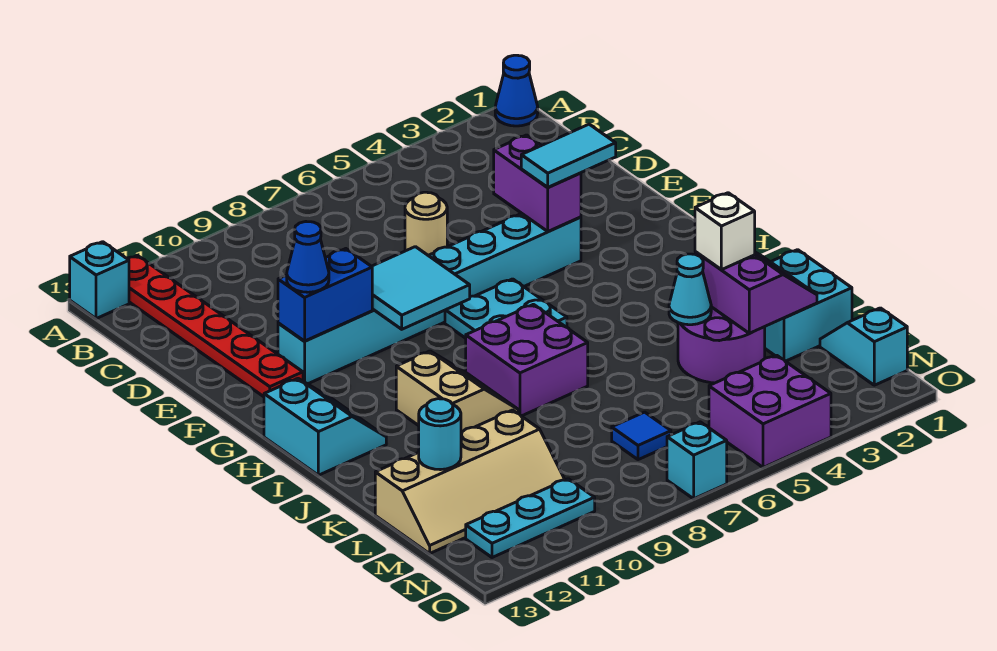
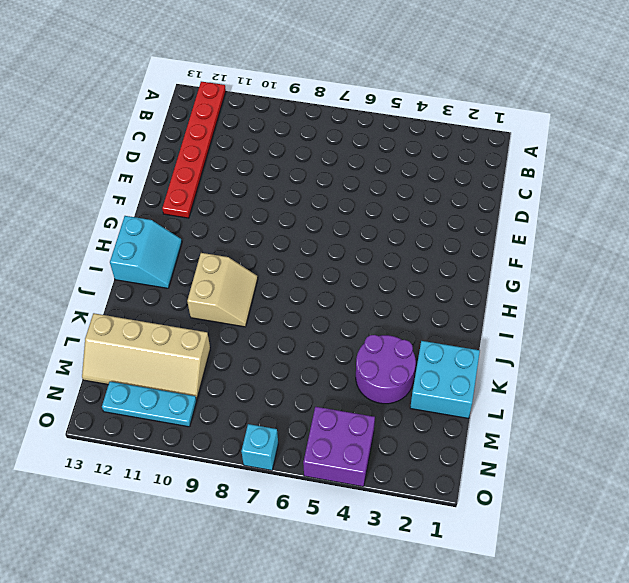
none -> blue 1x1 cone [495,55,538,126]
none -> cyan 1x1 brick [70,242,129,319]
none -> tan 1x1 round brick [405,192,447,255]

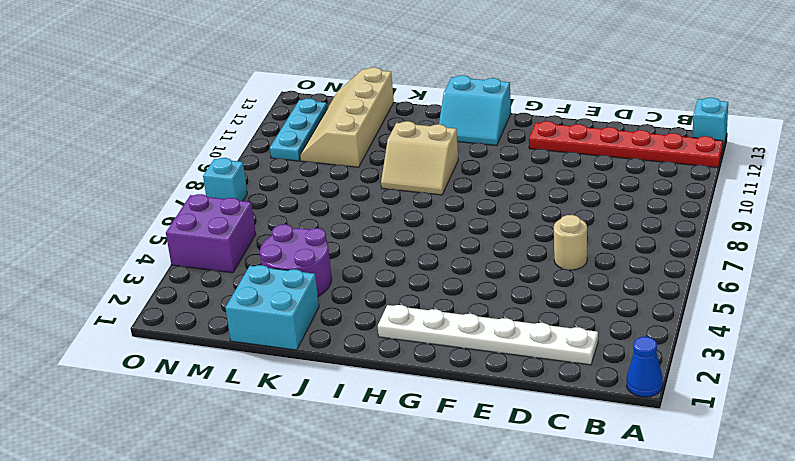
white 1x6 plate [377,305,598,365] -> none
none -> cyan 1x8 brick [278,213,581,384]
none -> cyan 2x2 plate [445,279,567,338]
none -> purple 2x2 brick [466,304,588,416]

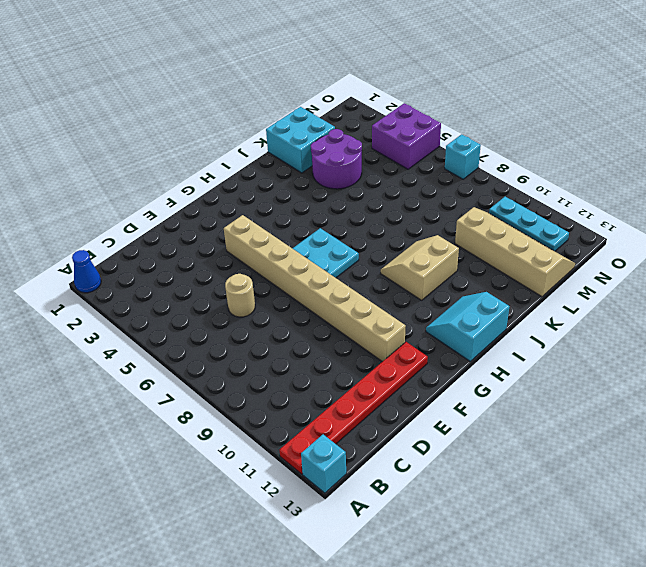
tan 1x8 brick [224,215,406,362] -> cyan 1x8 brick [278,213,581,384]
none -> purple 2x2 brick [466,304,588,416]
none -> cyan 1x2 slope [820,308,907,385]
none -> blue 1x1 tile [612,412,671,460]

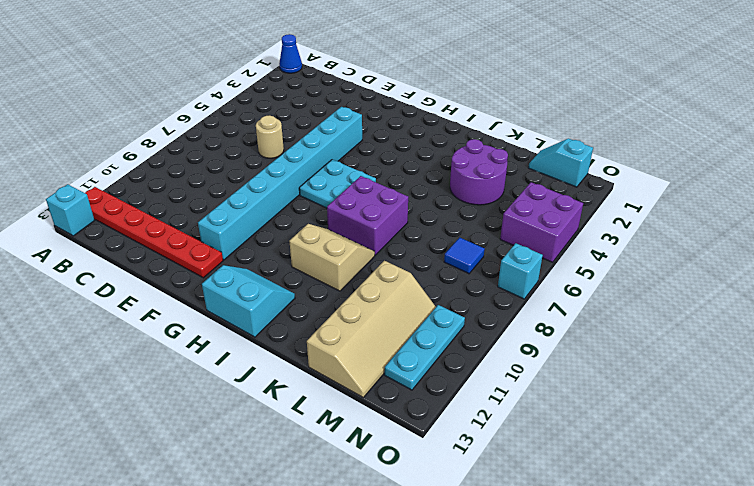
none -> cyan 2x2 brick [765,250,852,361]
none -> purple 1x2 brick [494,135,581,232]
none -> cyan 2x2 tile [372,247,470,329]

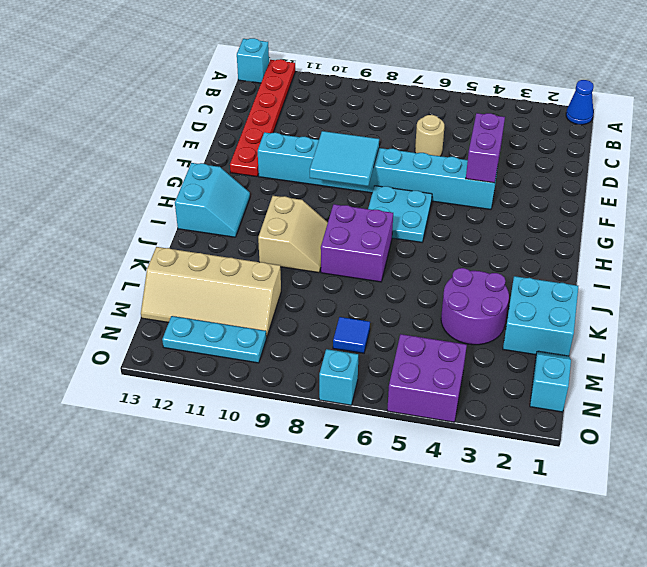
none -> blue 1x2 brick [278,249,372,341]
none -> purple 2x2 slope [695,252,817,333]
none -> cyan 1x1 cone [669,254,711,325]

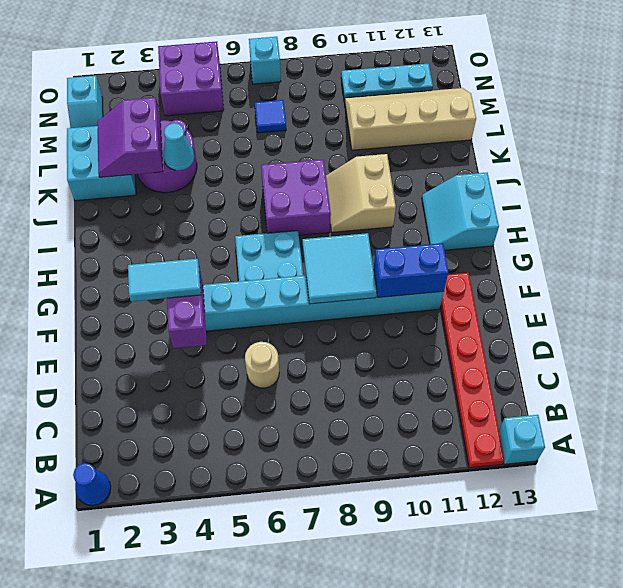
none -> cyan 1x1 round brick [419,399,461,470]
none -> blue 1x1 cone [287,222,329,292]
none -> white 1x1 brick [695,193,755,270]

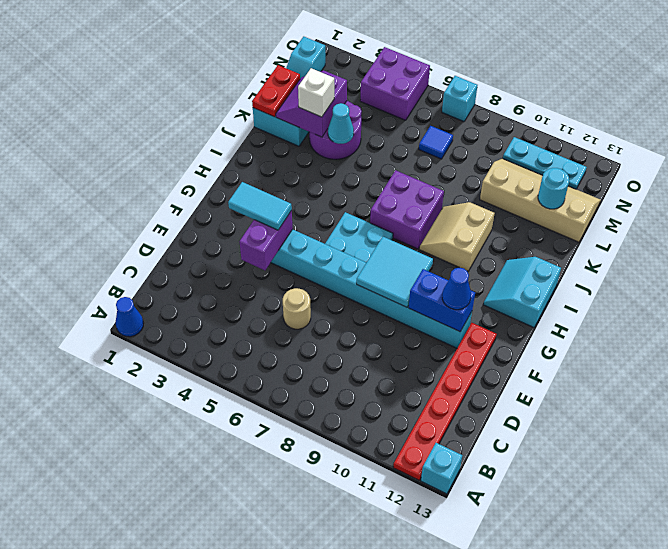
red 1x2 plate [252,65,300,117] -> none

